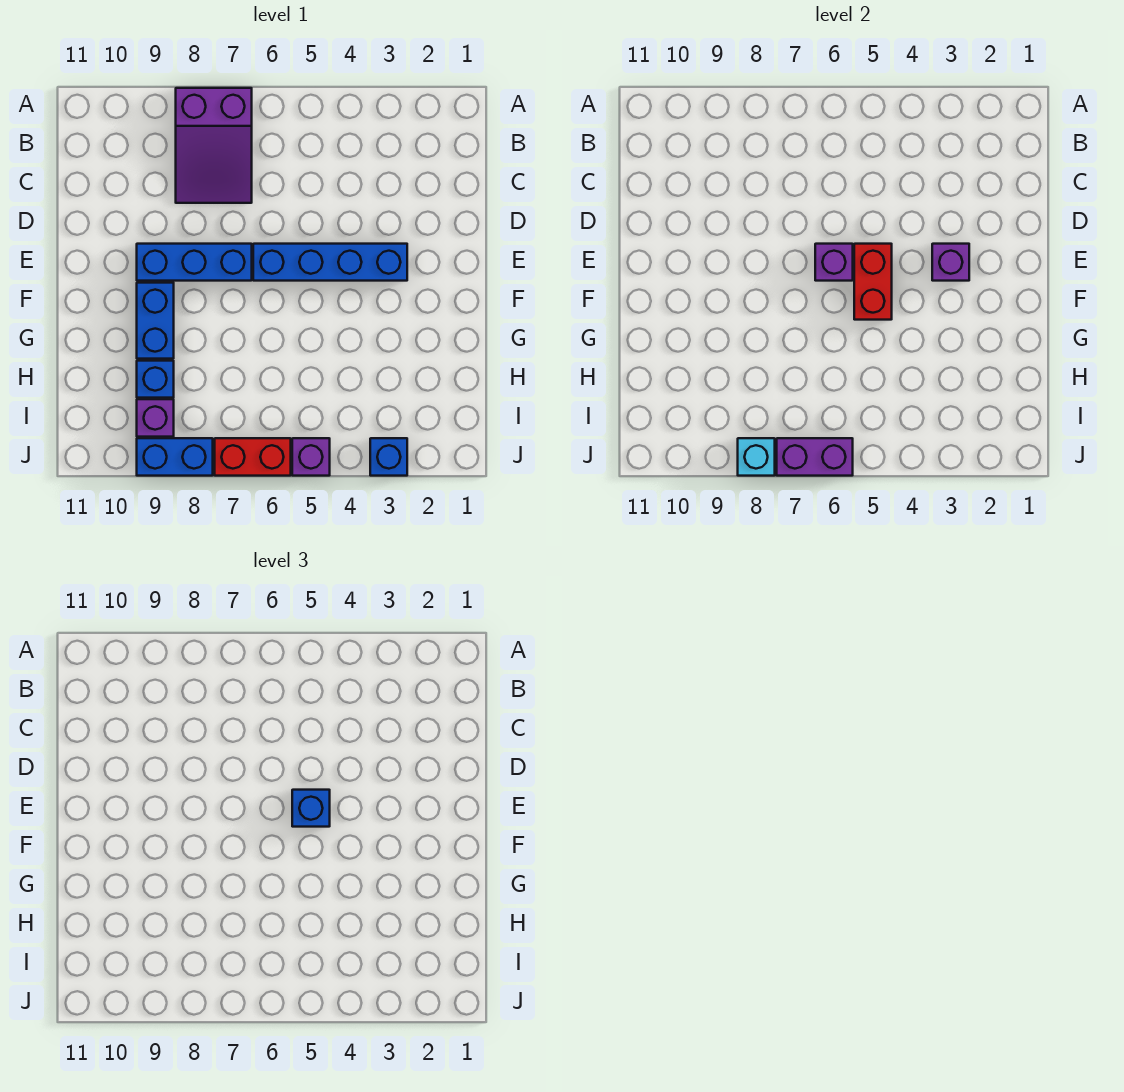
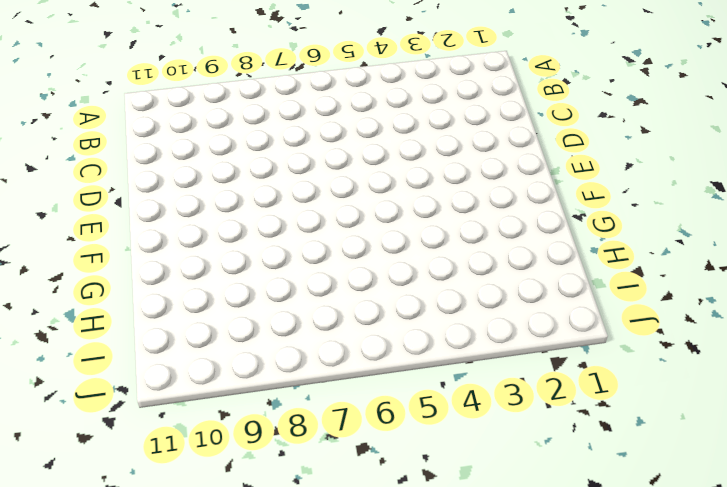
none -> purple 2x3 slope [176,88,252,203]
none -> blue 1x4 brick [253,244,407,281]
none -> blue 1x3 brick [137,244,252,281]

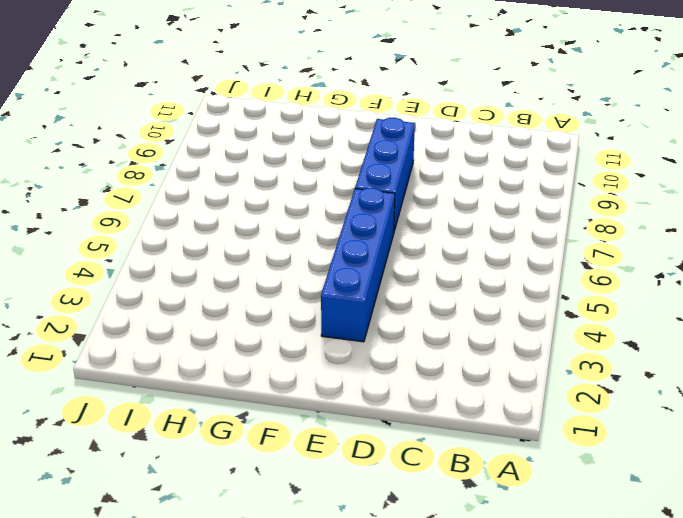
none -> purple 2x3 slope [176,88,252,203]
none -> blue 1x2 brick [137,283,174,359]
none -> blue 1x1 brick [137,361,174,398]

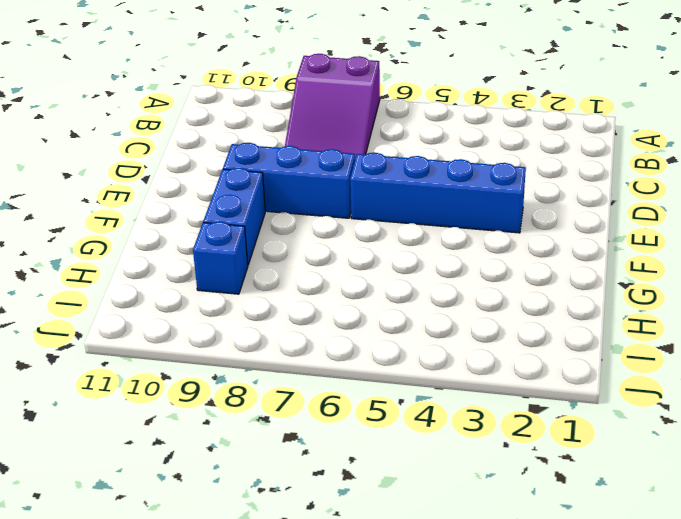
none -> purple 1x1 brick [137,399,174,437]
none -> blue 1x1 brick [370,438,407,476]
none -> purple 1x1 brick [292,438,330,476]

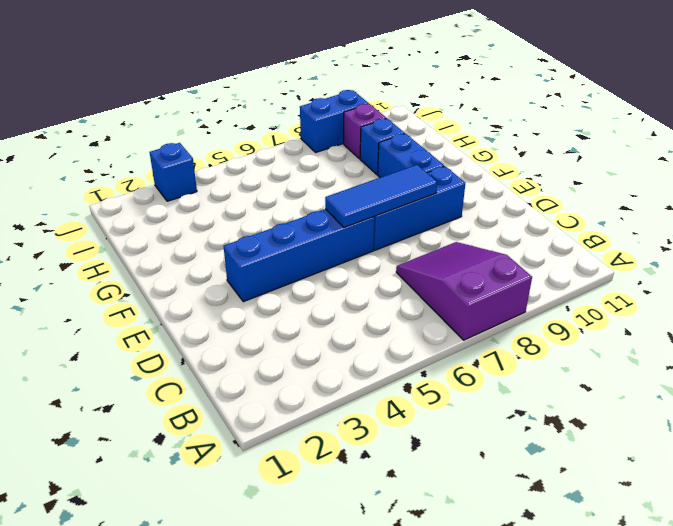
blue 1x3 tile [325,165,437,228] -> purple 1x1 brick [815,244,853,281]
none -> purple 1x1 brick [292,438,330,476]
none -> red 1x2 brick [215,438,291,476]
none -> purple 1x1 brick [932,244,969,281]

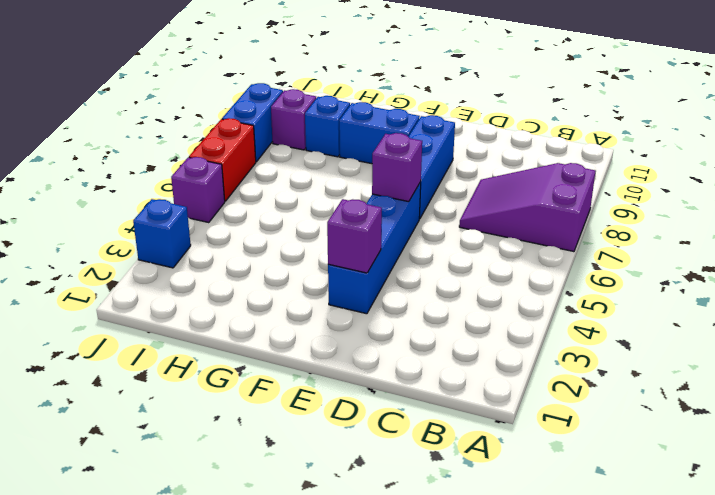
none -> red 1x2 brick [854,244,892,320]
none -> purple 1x2 brick [777,438,853,476]
none -> cyan 1x1 brick [738,438,775,476]

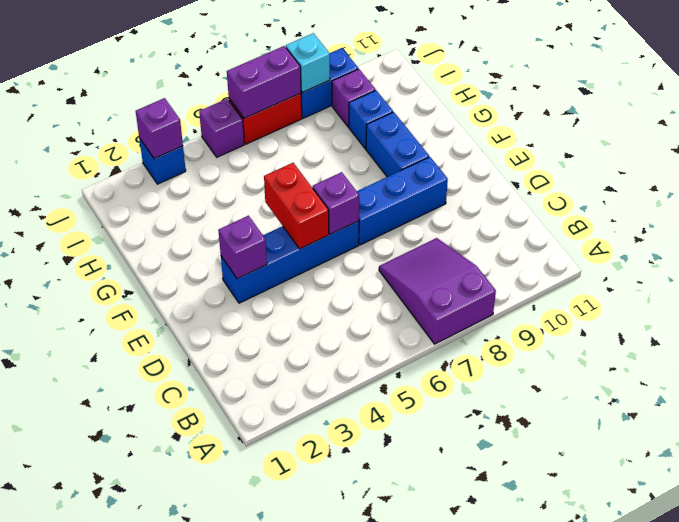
purple 1x1 brick [136,98,183,159] -> none
none -> blue 1x1 brick [292,790,330,827]

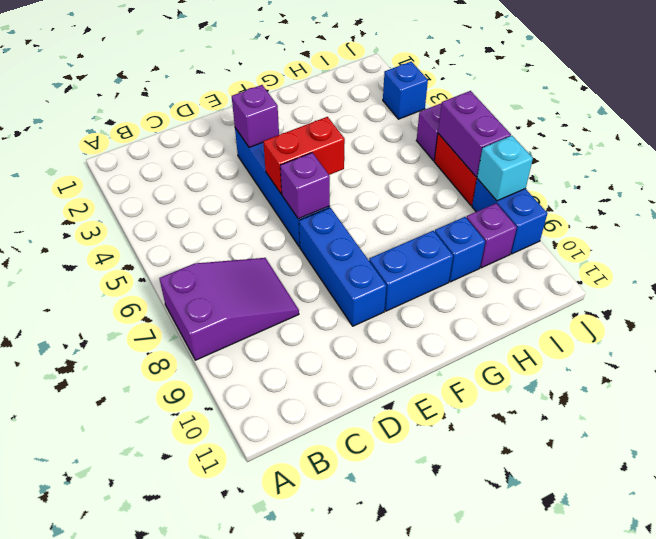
none -> blue 1x1 brick [292,790,330,827]

